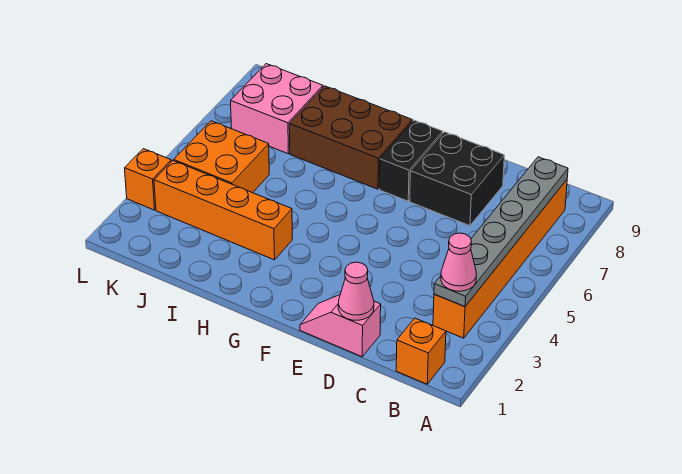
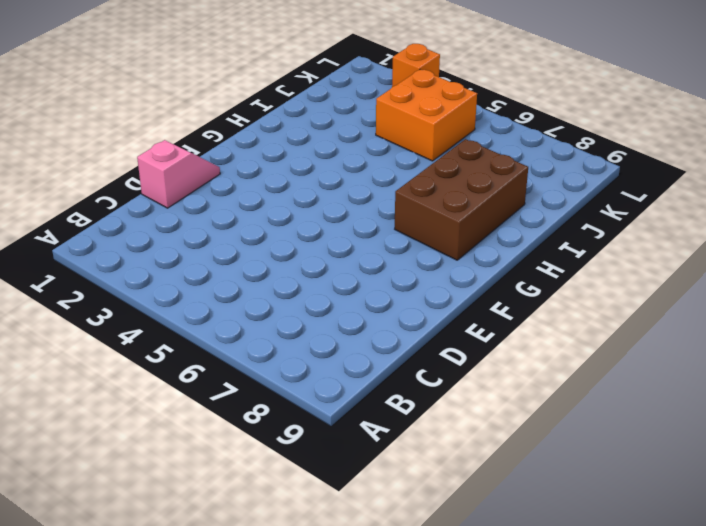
none -> orange 1x1 brick [396,318,446,384]
none -> orange 1x6 brick [433,180,567,338]
none -> black 2x2 brick [410,132,504,226]

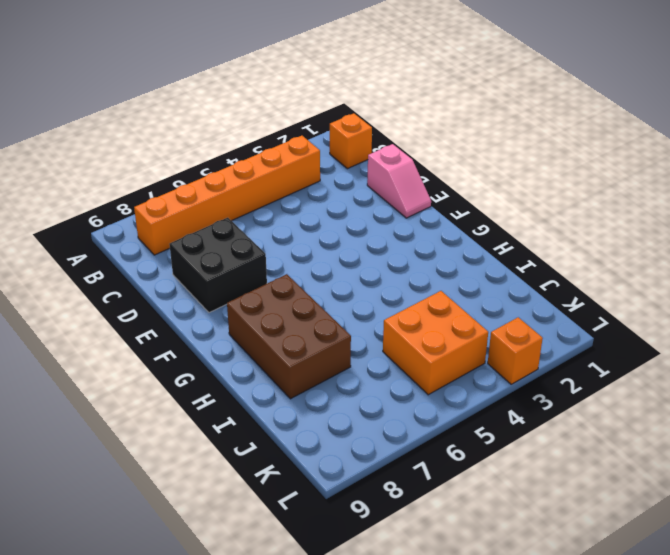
none -> black 1x2 brick [379,120,443,201]
none -> orange 1x4 brick [154,161,292,260]
none -> pink 2x2 brick [231,64,323,154]

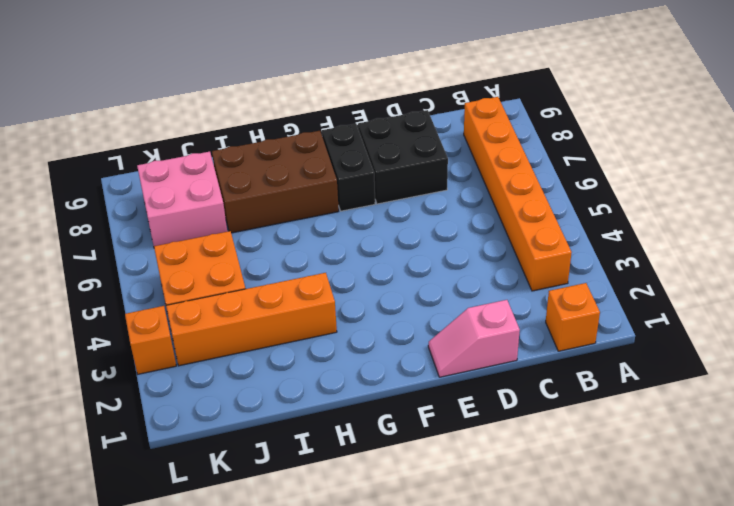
none -> grey 1x6 plate [434,157,568,307]
none -> pink 1x1 cone [338,262,374,320]
none -> pink 1x1 cone [441,233,476,291]

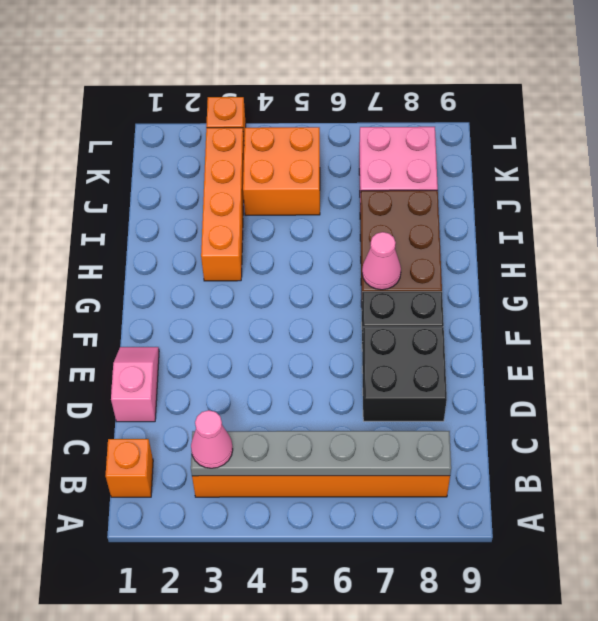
pink 1x1 cone [362,232,401,290] -> pink 1x1 cone moved to [338,262,374,320]

